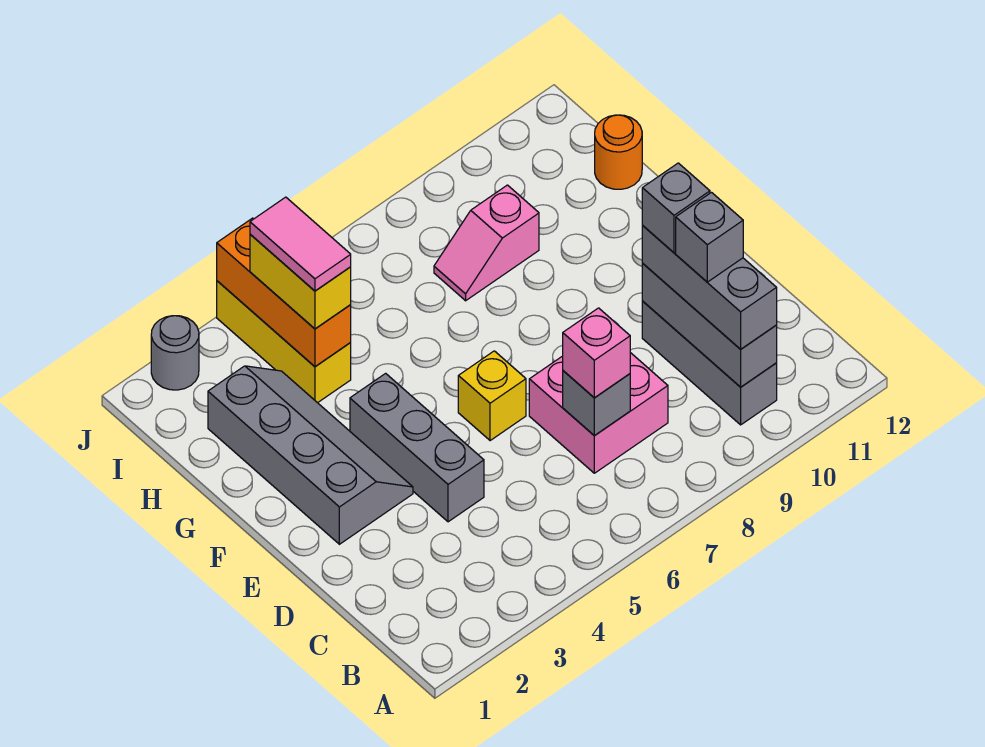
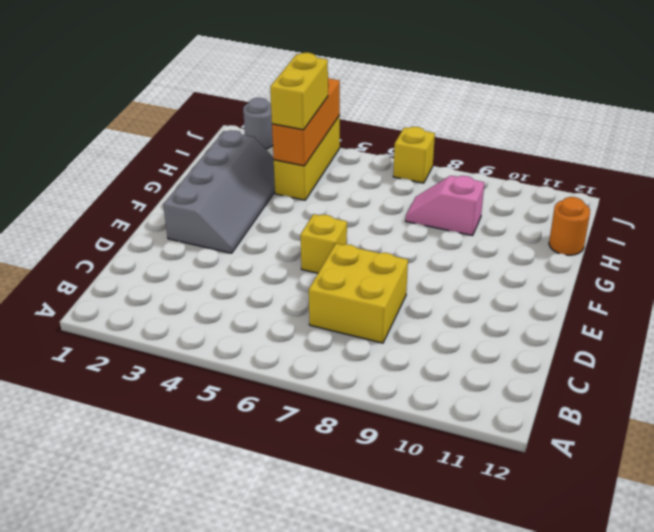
yellow 2x2 brick [309,244,408,343] -> pink 2x2 brick [529,353,668,473]
yellow 1x1 brick [393,127,435,183] -> none
none -> grey 1x3 brick [642,301,777,425]
none -> grey 1x3 brick [350,373,484,522]
none -> grey 1x3 brick [642,264,777,387]

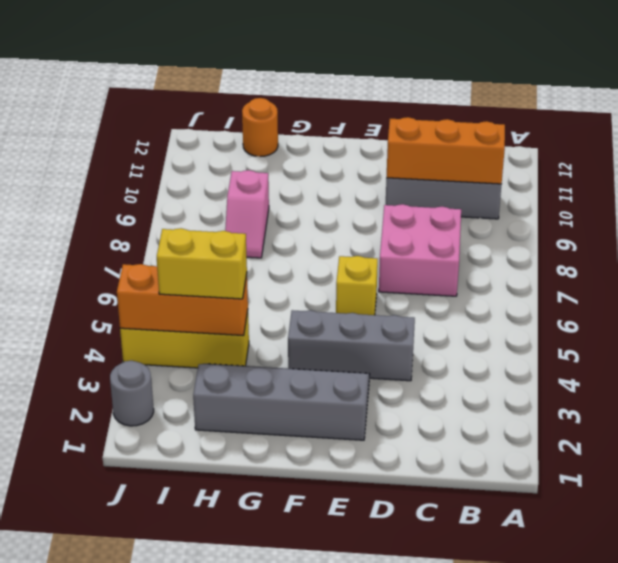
orange 1x3 brick [387,117,505,184] -> grey 1x3 brick [642,264,777,387]
none -> grey 1x1 brick [563,371,630,436]
none -> grey 1x3 brick [642,226,777,349]
none -> pink 1x1 brick [563,308,630,398]

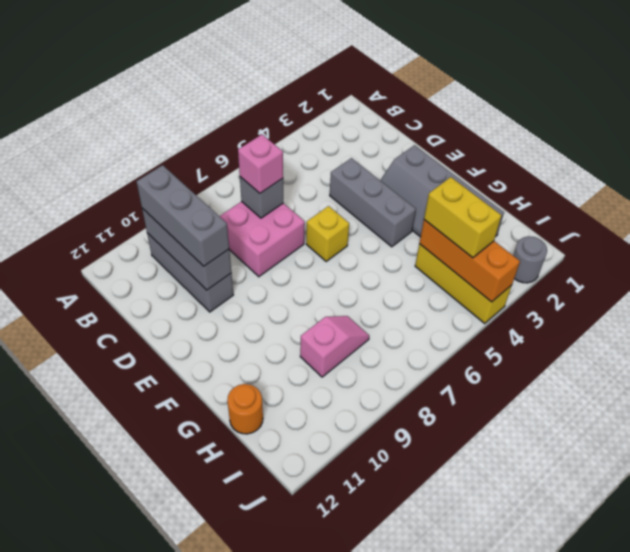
none -> grey 1x1 brick [676,193,743,282]
none -> grey 1x1 brick [642,163,710,253]
none -> pink 1x2 tile [250,197,351,291]

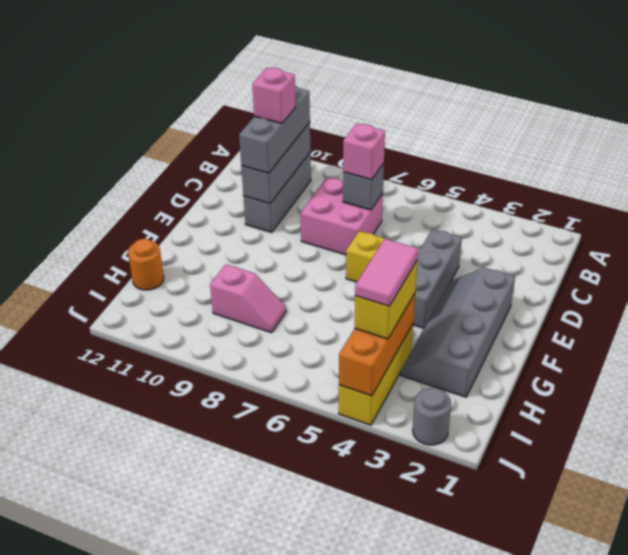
pink 1x1 brick [252,68,296,123] -> grey 1x1 brick [676,193,743,282]
none -> grey 1x1 brick [642,163,710,253]

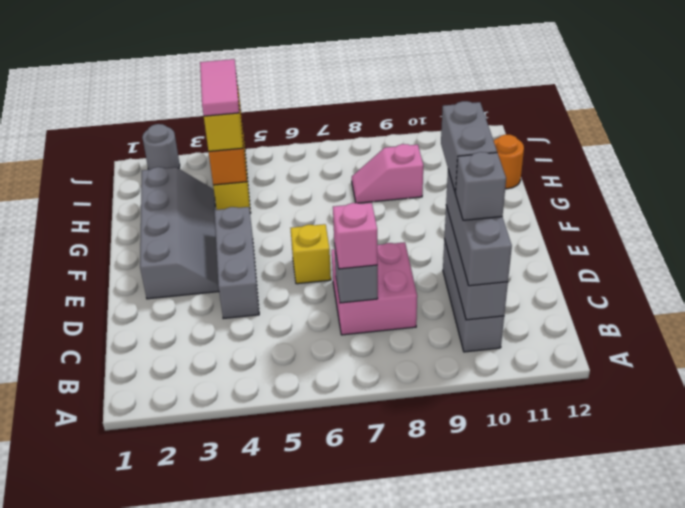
grey 1x2 brick [441,101,497,193] -> grey 1x1 brick [642,163,710,253]

